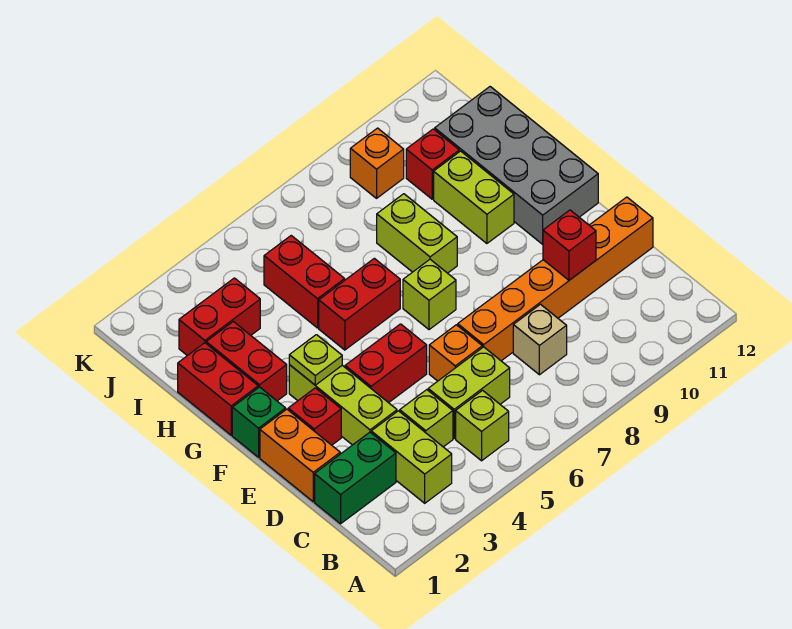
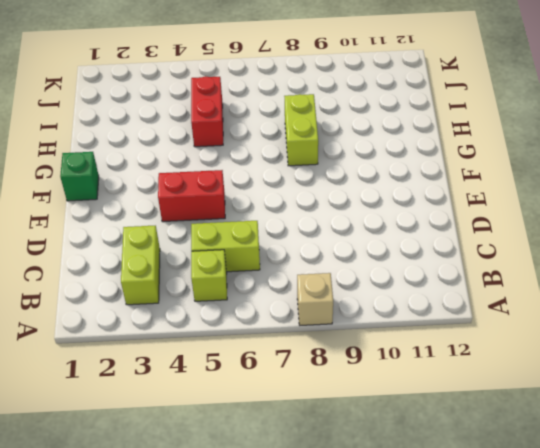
tan 1x1 brick [297,273,333,325] -> tan 1x1 brick moved to [513,304,567,375]
none -> green 1x2 brick [315,432,396,524]
none -> lime 1x1 brick [400,390,453,447]
none -> orange 1x2 brick [260,409,340,502]

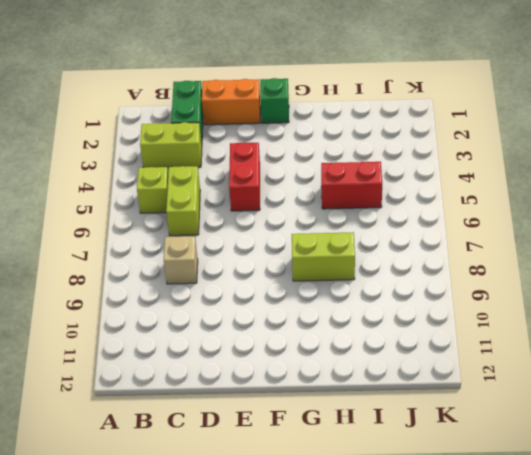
none -> lime 1x1 brick [400,390,453,447]
none -> lime 1x3 brick [289,365,397,445]
none -> orange 1x1 brick [429,325,482,381]

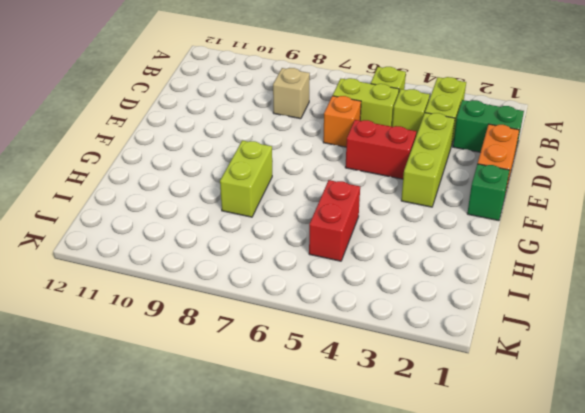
none -> orange 1x6 brick [458,197,653,361]
none -> red 1x1 brick [288,388,341,445]
none -> lime 1x1 brick [403,259,456,330]

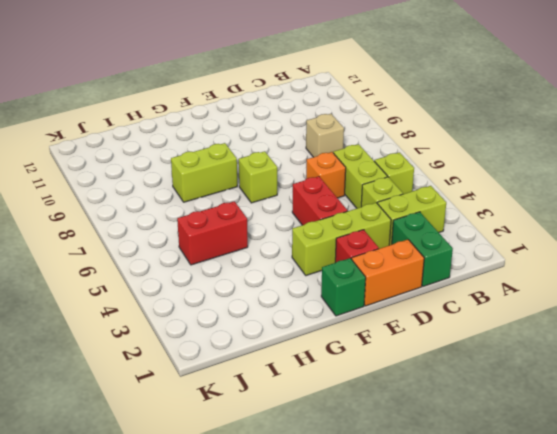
none -> orange 1x6 brick [458,197,653,361]
none -> grey 2x4 brick [435,87,598,244]
none -> red 1x2 brick [178,343,258,435]

